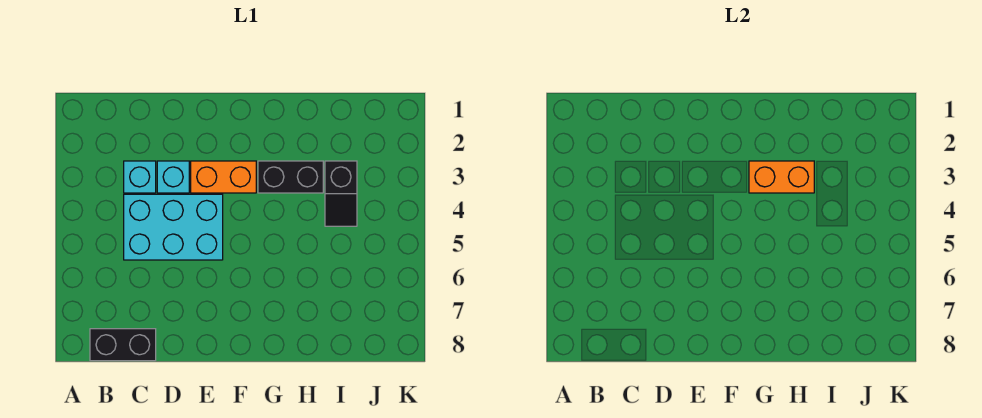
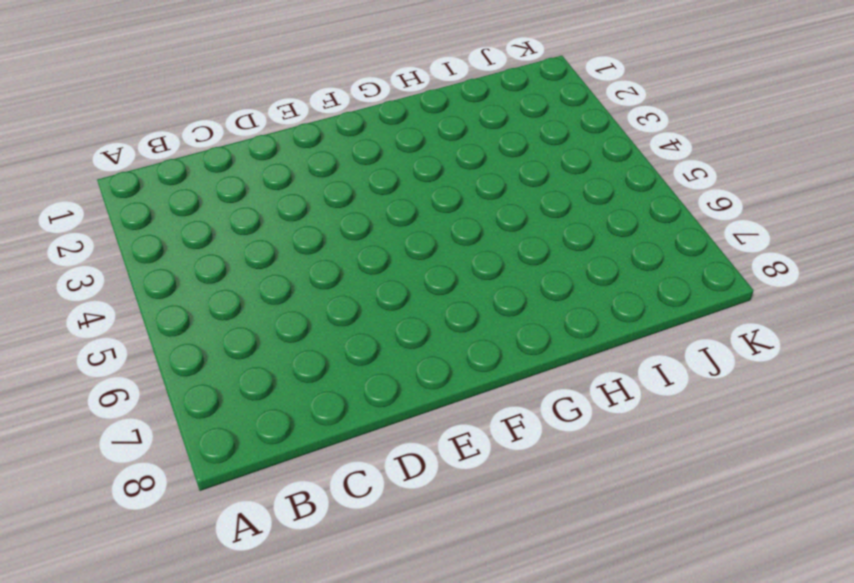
none -> black 1x2 brick [90,329,156,361]
none -> cyan 1x1 brick [124,161,156,193]

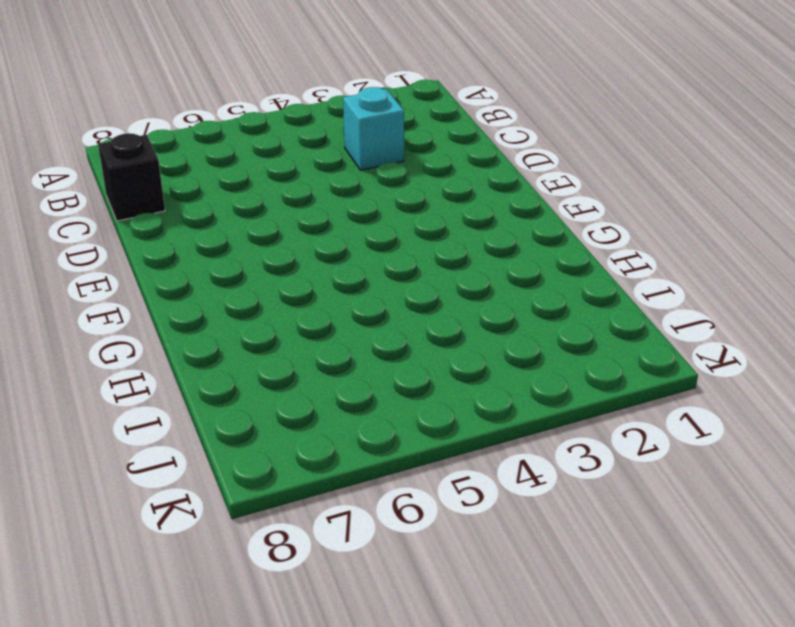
black 1x1 brick [98,133,165,221] -> black 1x2 brick [90,329,156,361]
none -> cyan 2x3 brick [124,194,223,260]
none -> cyan 1x1 brick [157,161,189,193]

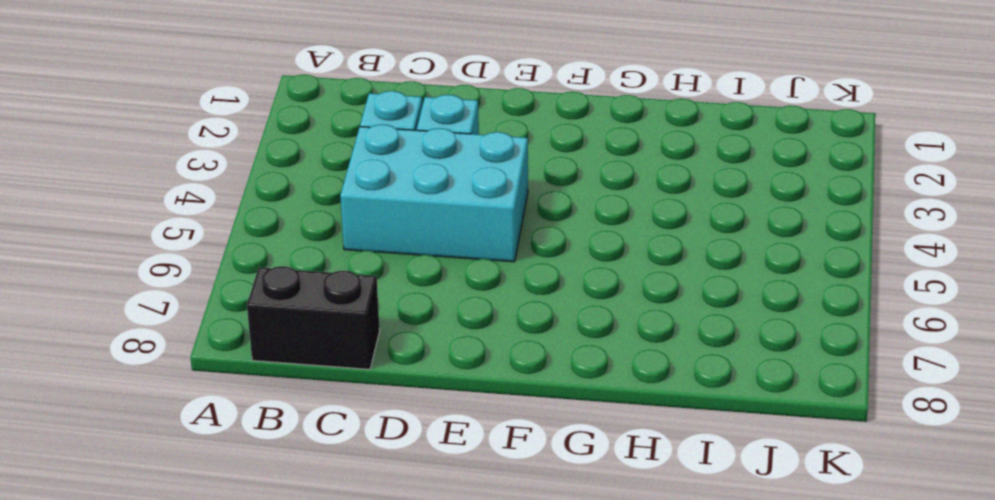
none -> orange 1x2 brick [191,161,256,193]
none -> black 1x2 brick [258,161,323,193]

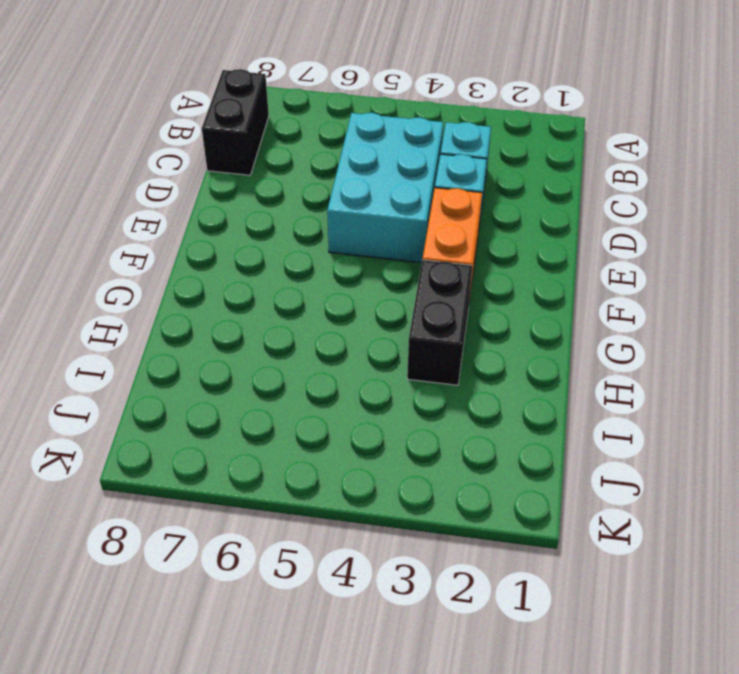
none -> black 1x2 slope [325,161,357,226]
none -> orange 1x2 brick [749,161,814,193]

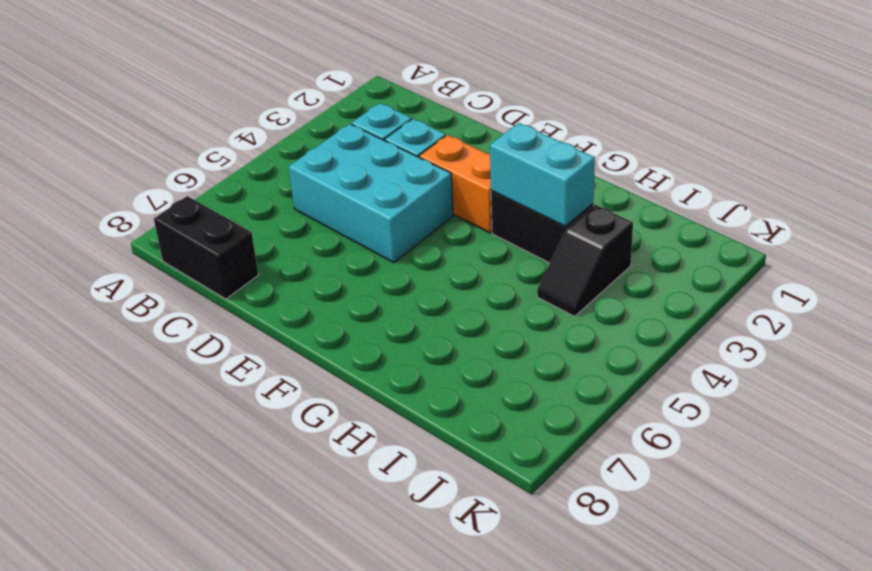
cyan 1x2 brick [490,123,595,226] -> orange 1x2 brick [749,161,814,193]

